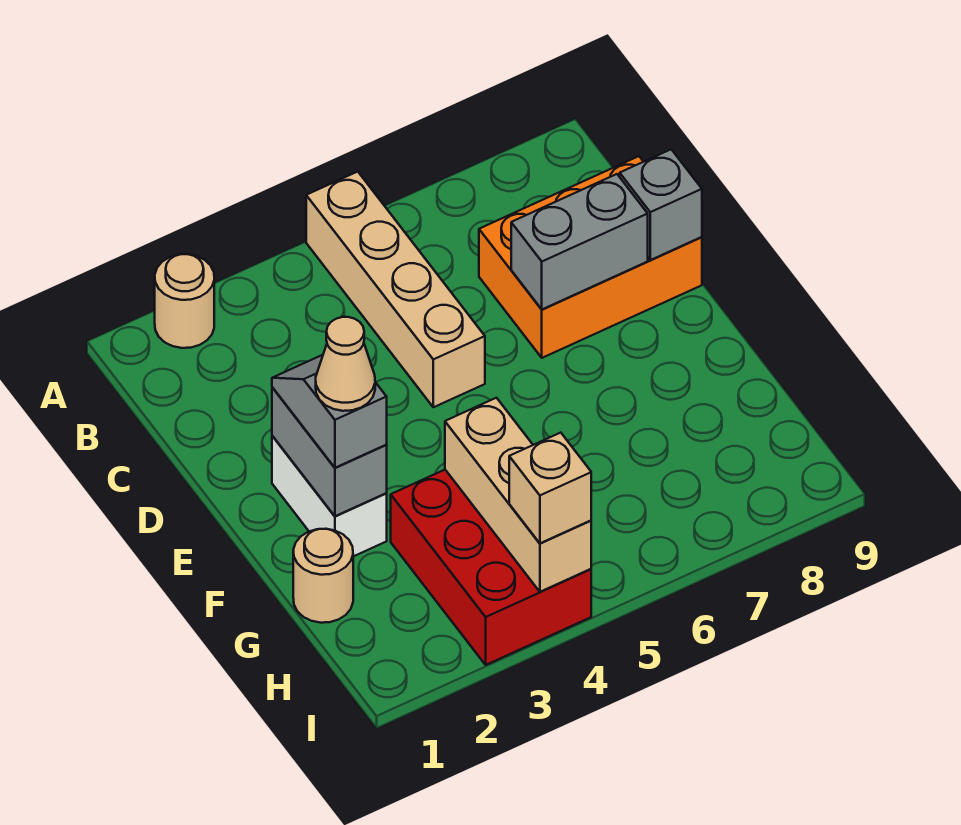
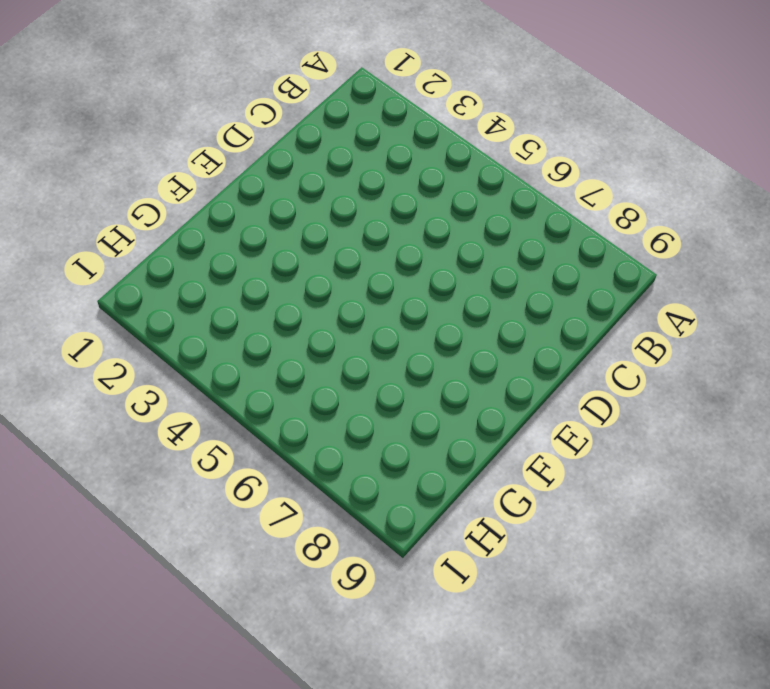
none -> tan 1x1 round brick [155,254,214,348]
none -> tan 1x4 brick [306,172,485,407]
none -> orange 2x3 brick [479,156,702,358]

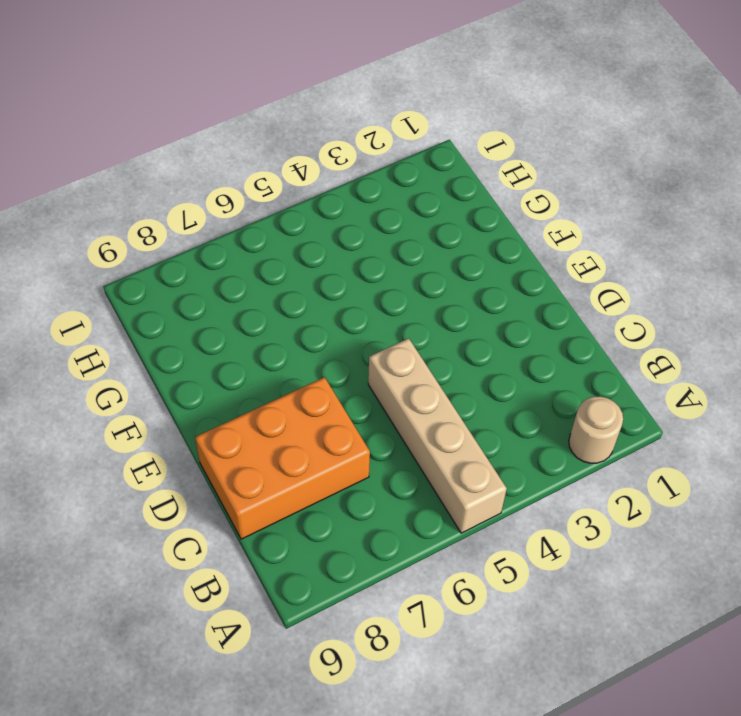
none -> white 1x2 brick [272,436,387,556]
none -> tan 1x1 round brick [293,529,353,623]
none -> red 2x3 brick [391,470,591,665]

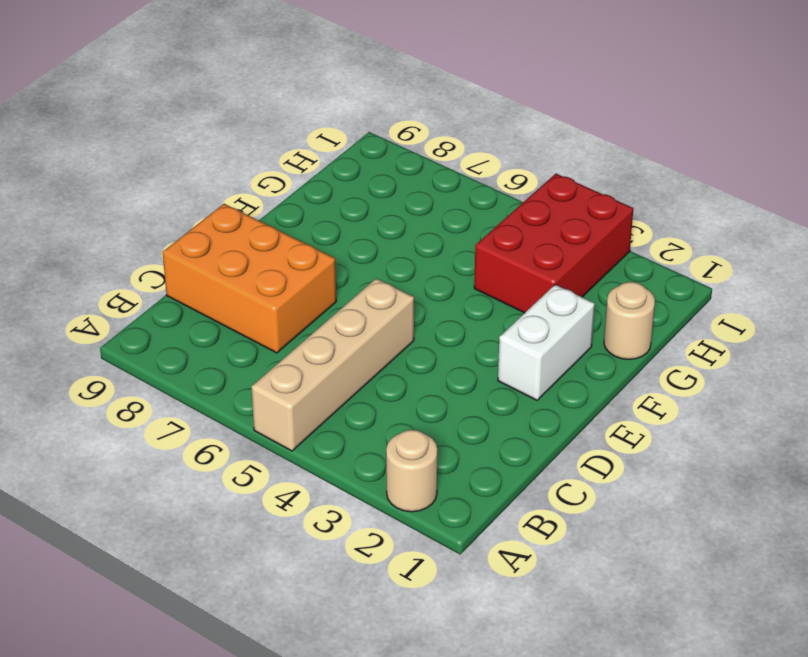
none -> grey 1x2 brick [511,174,648,309]
none -> grey 1x1 brick [620,149,702,260]
none -> grey 1x2 brick [272,387,387,516]

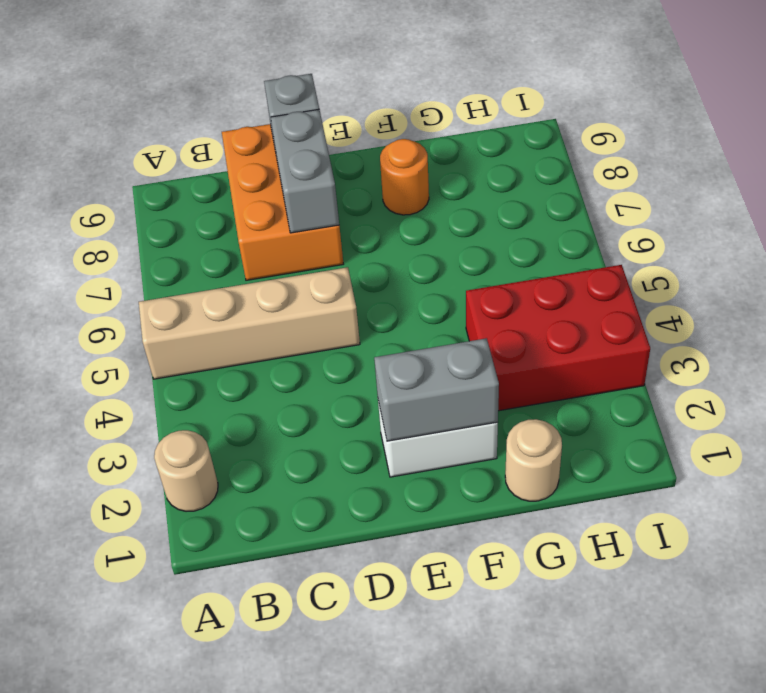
orange 1x1 round brick [380,139,429,215] -> none
none -> tan 1x3 brick [445,398,591,592]
none -> grey 1x2 slope [272,355,387,468]
none -> tan 1x1 brick [509,433,591,543]

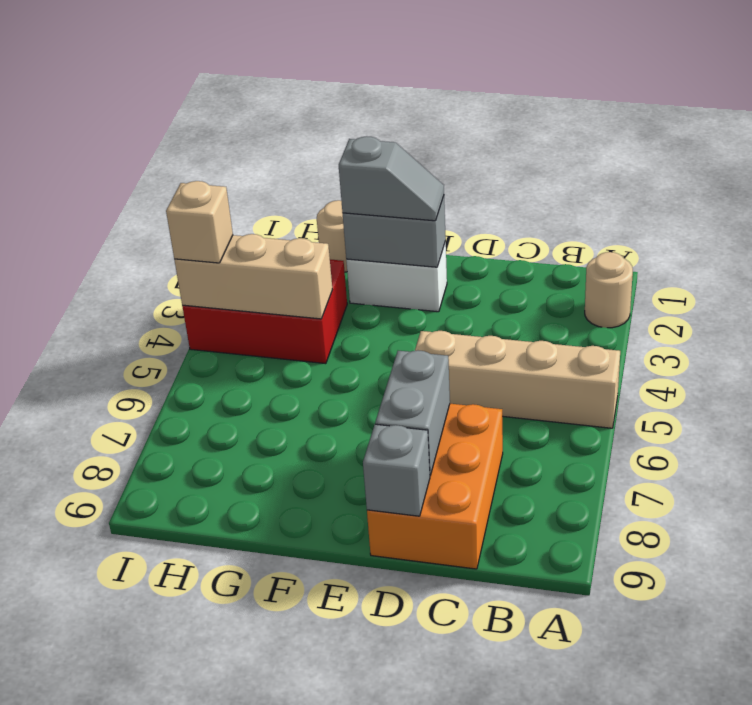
none -> tan 1x1 cone [316,317,375,411]

